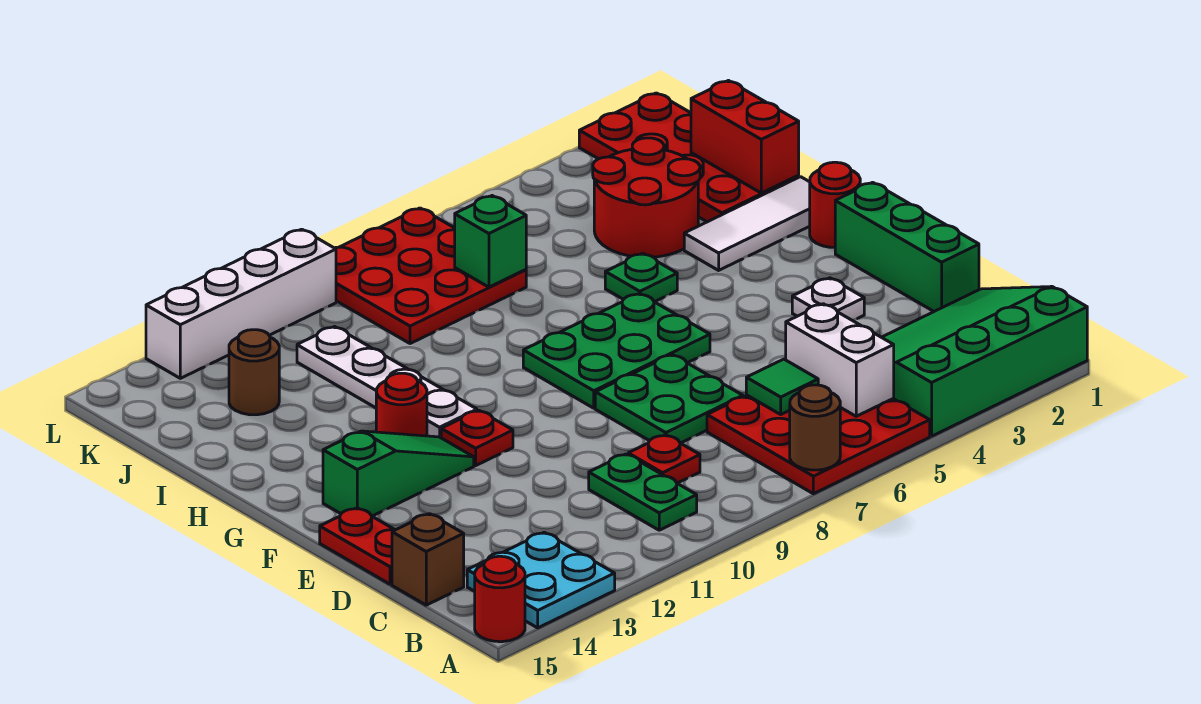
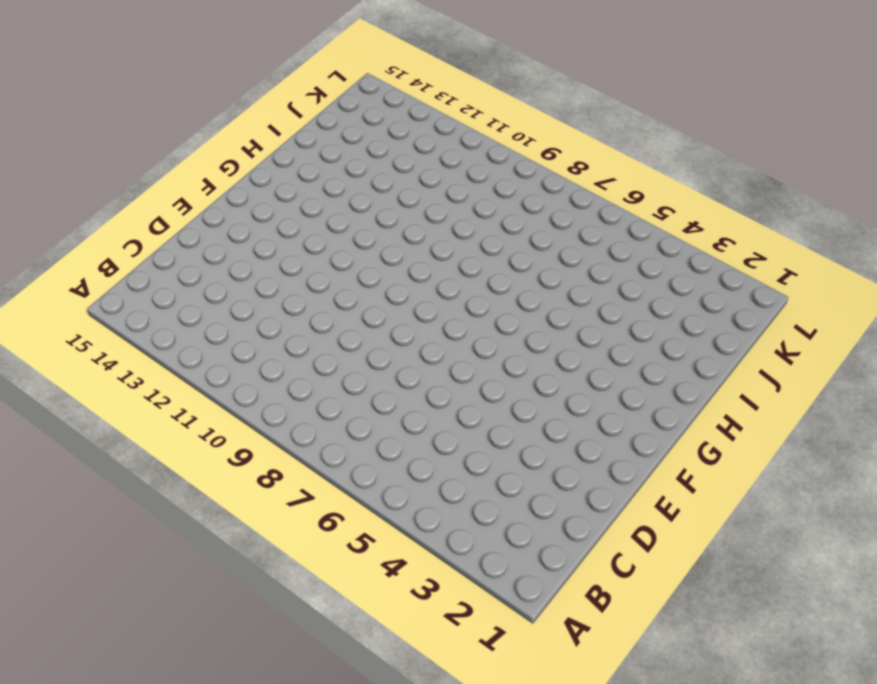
none -> green 3x4 slope [882,286,1087,436]
none -> red 3x3 plate [707,395,930,494]
none -> cyan 2x2 plate [467,532,615,628]

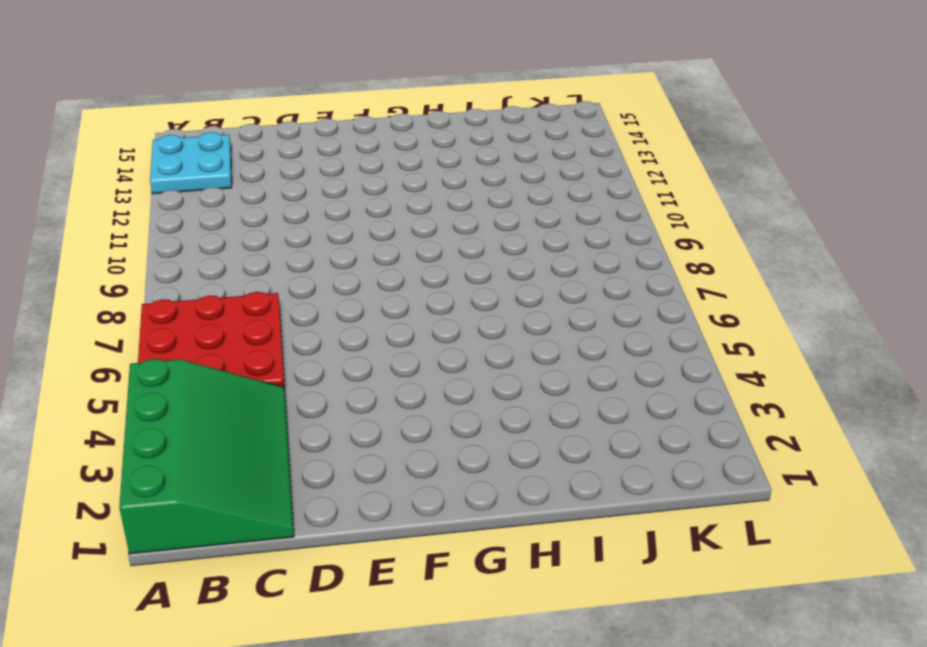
none -> red 1x1 round brick [475,556,525,642]
none -> green 1x2 plate [589,454,697,530]
none -> red 1x1 plate [628,435,700,483]

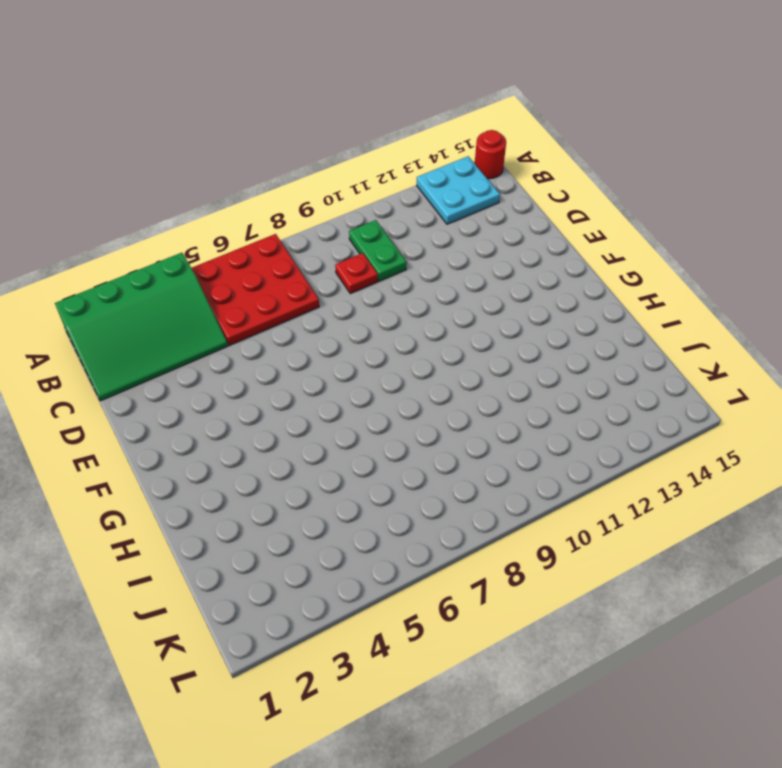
none -> brown 1x1 brick [392,514,464,605]
none -> green 1x3 brick [835,182,979,311]
none -> green 2x2 plate [595,355,743,443]

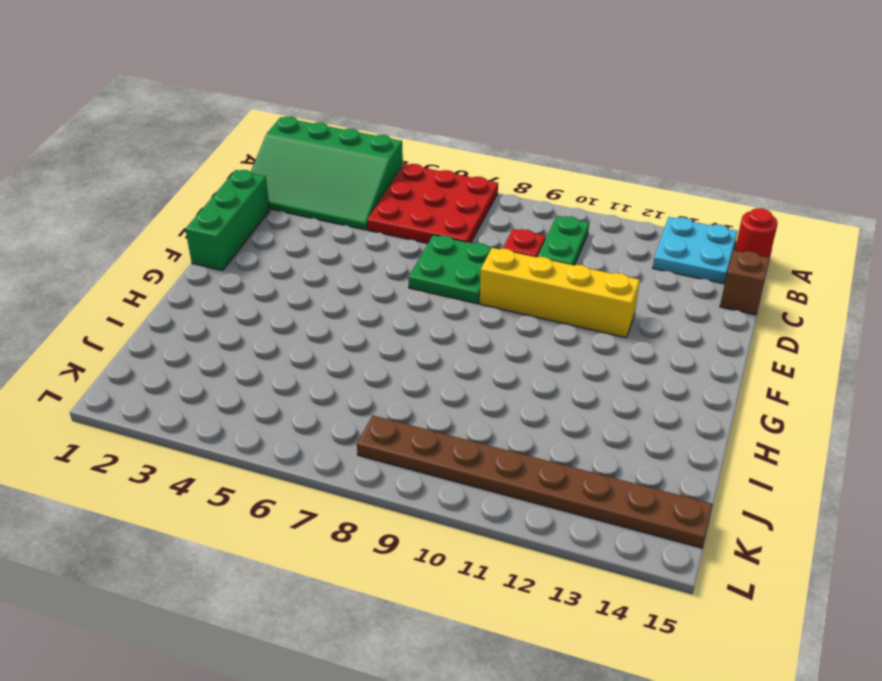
yellow 1x4 brick [480,248,640,338] -> none
brown 1x8 plate [357,415,713,548] -> red 3x3 plate [335,208,526,344]
none -> red 1x2 plate [320,508,395,584]
none -> white 1x1 plate [792,278,864,321]
none -> green 2x3 plate [523,293,710,408]

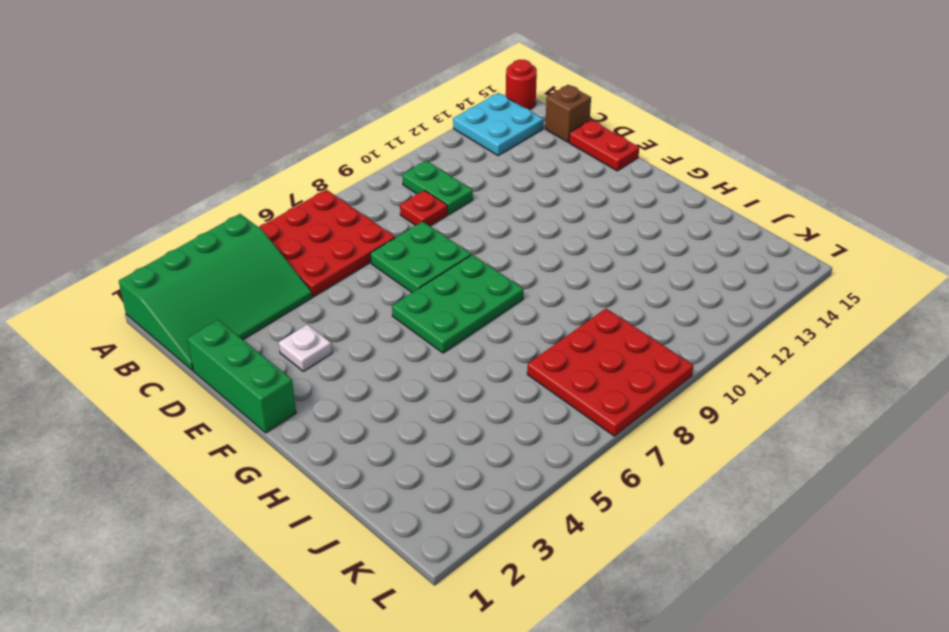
none -> red 1x1 plate [441,410,513,466]
none -> green 1x3 slope [323,431,474,516]
none -> red 1x1 round brick [810,162,860,248]

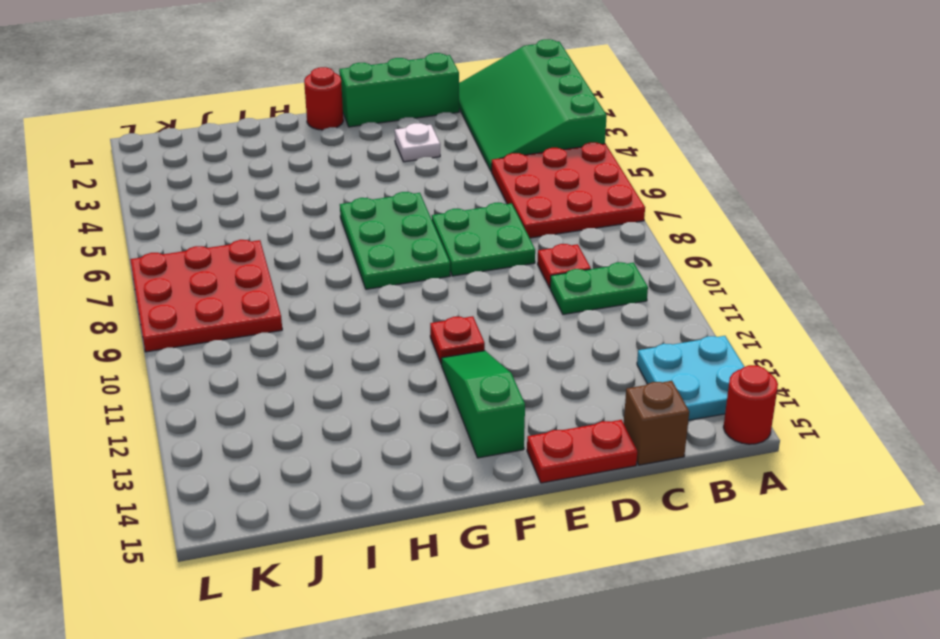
none -> white 1x4 plate [297,327,477,438]
none -> red 1x1 round brick [376,373,427,436]
none -> white 1x3 tile [684,177,810,270]

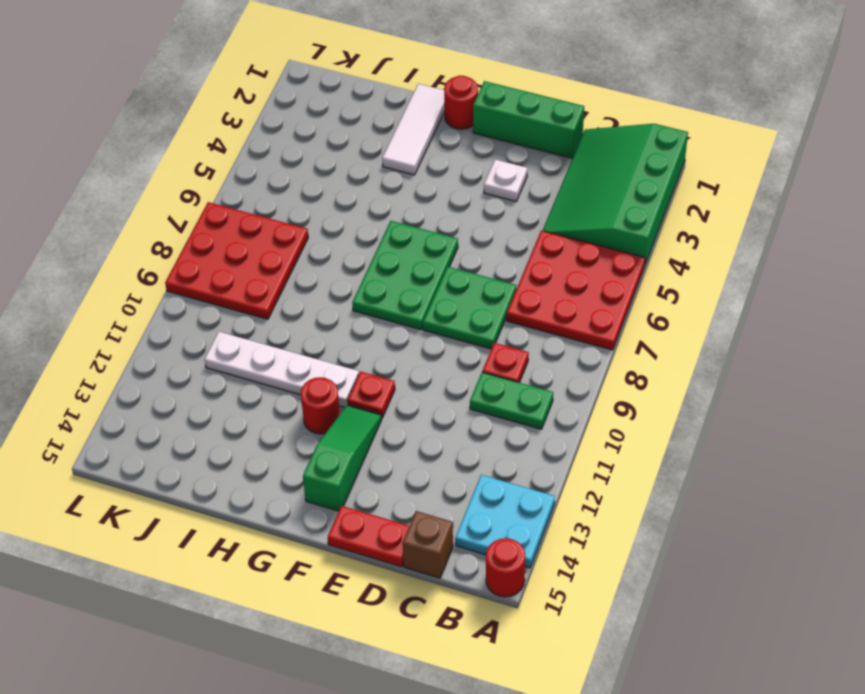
none -> green 1x1 plate [605,253,677,302]
none -> red 2x4 plate [579,93,799,222]
none -> red 2x2 round brick [593,138,700,257]

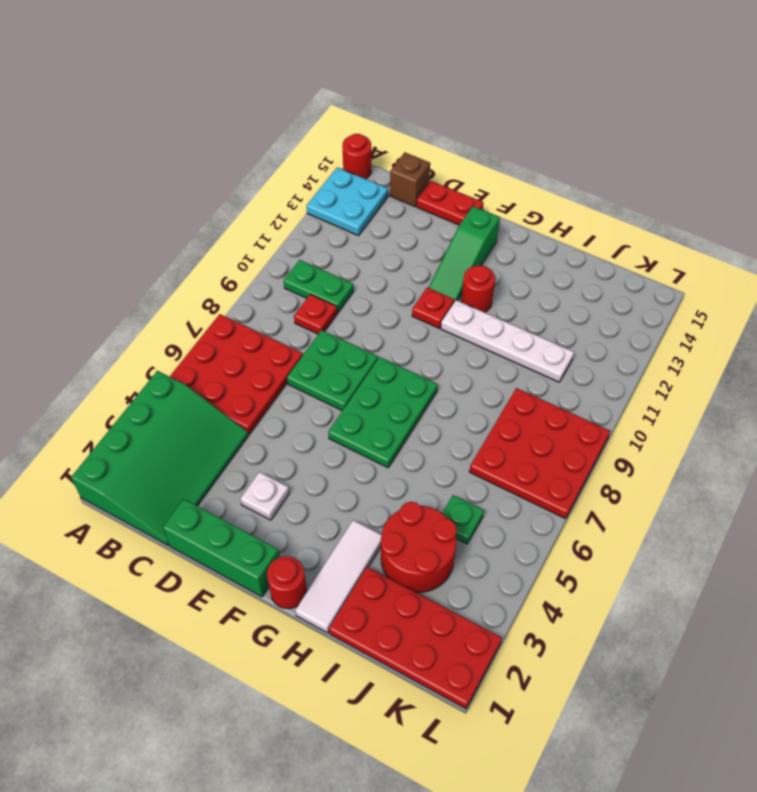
green 1x1 plate [442,495,484,544] -> green 1x1 plate moved to [605,253,677,302]
none -> brown 1x1 round brick [229,330,279,415]
none -> white 1x4 brick [146,229,336,378]
none -> brown 1x1 round brick [790,385,840,470]

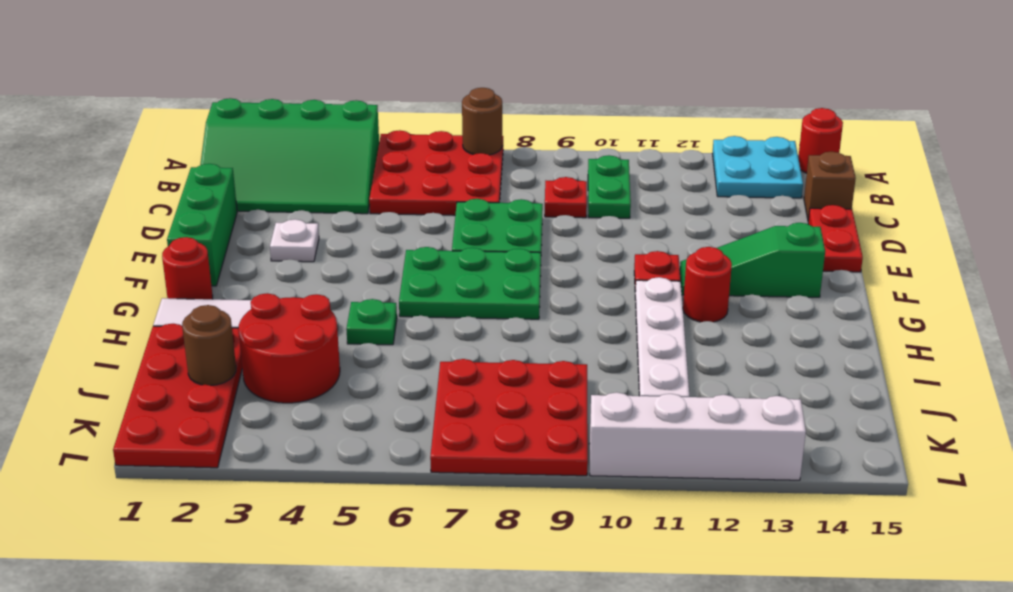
brown 1x1 round brick [182,305,236,385] -> brown 1x1 round brick moved to [229,330,279,415]
none -> white 1x2 brick [786,304,894,416]
none -> green 1x1 tile [746,359,818,414]
none -> red 1x2 brick [691,81,799,193]

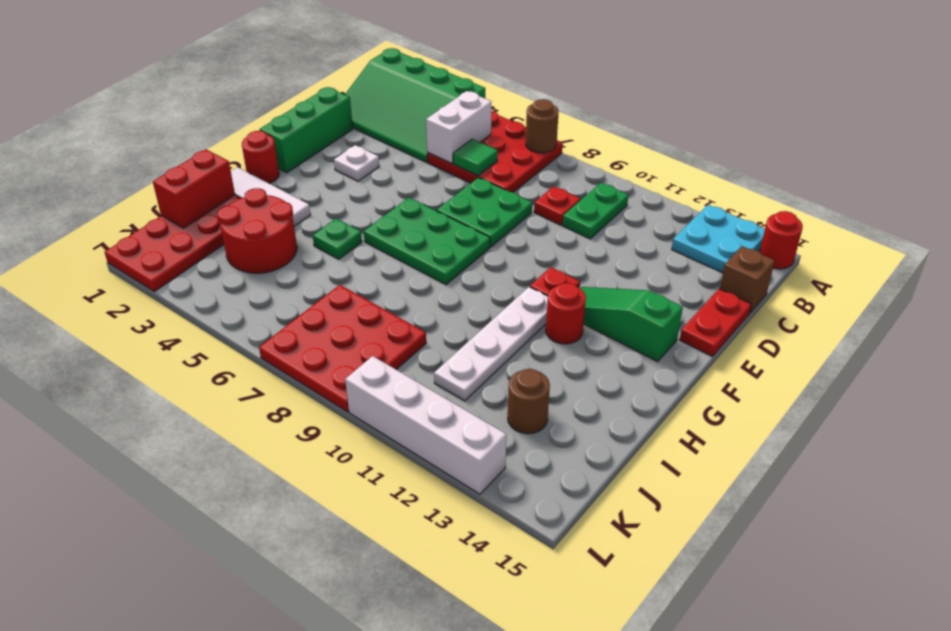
none -> green 1x1 brick [455,196,526,287]

